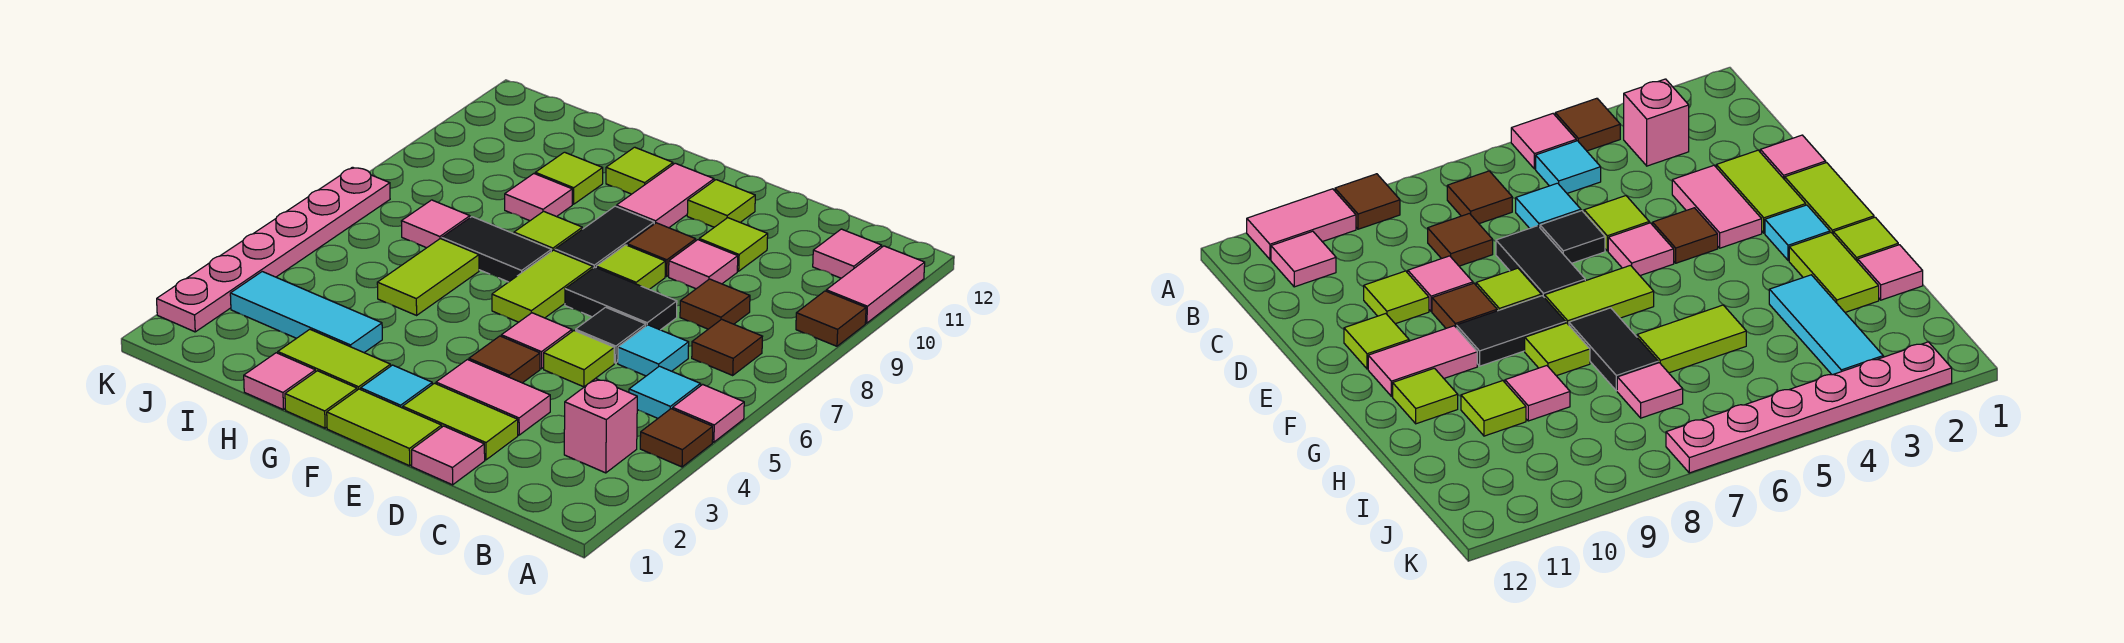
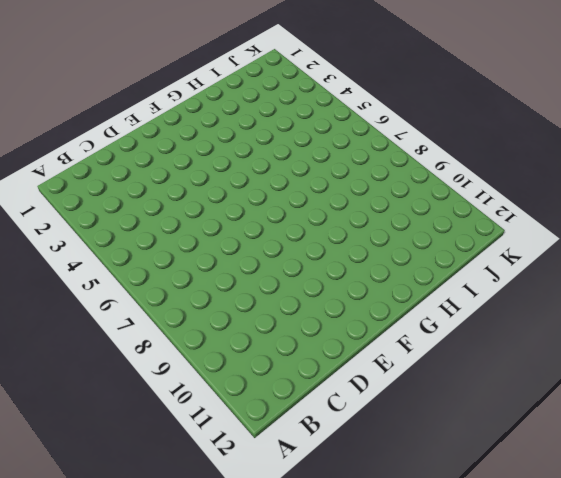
none -> brown 1x1 tile [640,409,713,467]
none -> pink 1x1 tile [673,384,744,442]
none -> brown 1x1 tile [796,291,866,346]
none -> pink 1x2 tile [826,246,925,323]

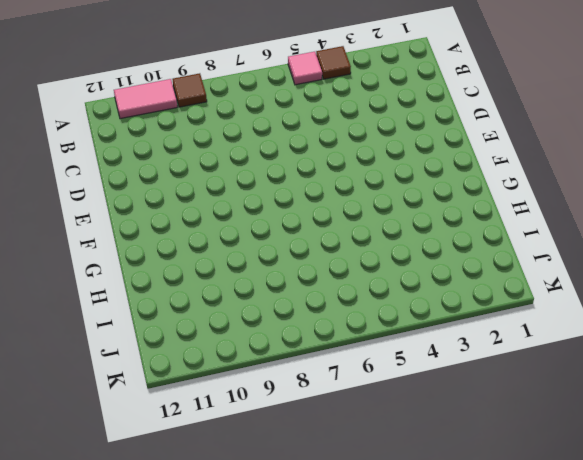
none -> pink 1x1 brick [564,379,637,473]
none -> cyan 1x1 tile [629,366,701,418]
none -> brown 1x1 tile [692,319,762,375]
none -> pink 1x1 tile [813,229,882,278]

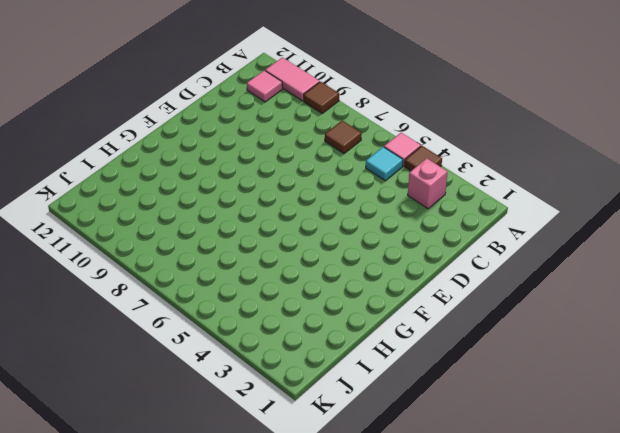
none -> cyan 1x1 tile [618,325,689,376]
none -> brown 1x1 tile [680,279,750,329]
none -> pink 1x1 tile [412,426,485,485]
none -> lime 1x2 tile [403,383,518,460]

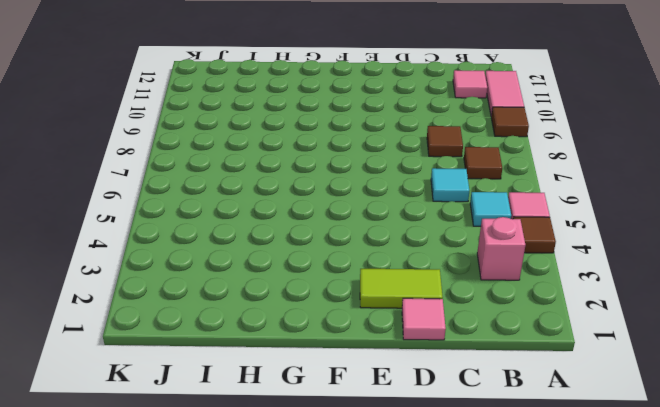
none -> pink 1x2 tile [436,360,550,435]
none -> lime 1x1 tile [544,331,614,387]
none -> black 1x1 tile [576,307,646,363]
none -> black 1x2 tile [565,267,677,330]

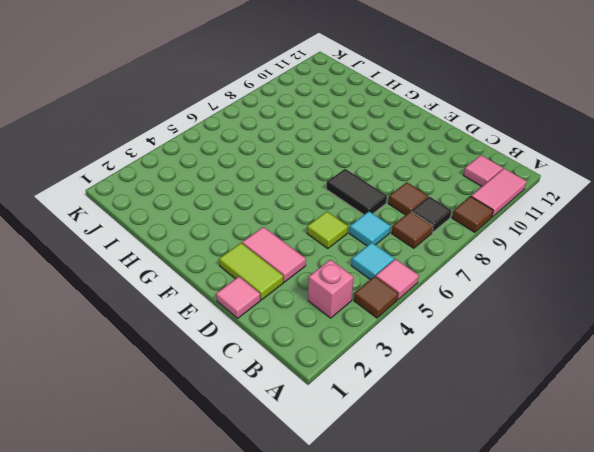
black 1x1 tile [412,196,451,232] -> black 1x1 tile moved to [576,307,646,363]
none -> pink 1x1 tile [669,240,738,289]
none -> lime 1x1 tile [699,218,768,271]
none -> lime 1x2 tile [327,389,442,466]
none -> brown 1x1 tile [469,336,540,383]

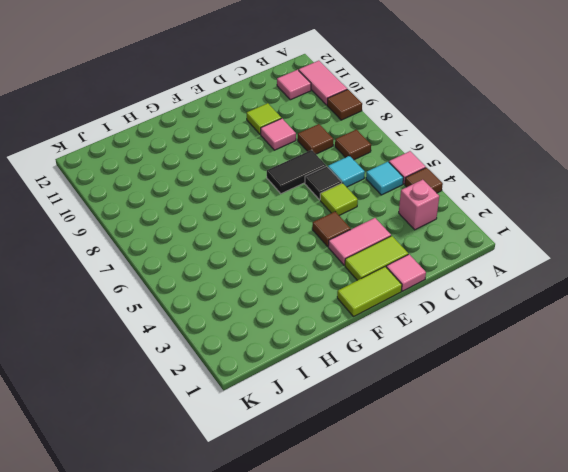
none -> pink 1x1 tile [501,313,572,369]
none -> lime 1x1 tile [596,245,665,289]
none -> brown 1x1 tile [627,223,696,277]
none -> lime 1x1 tile [687,180,755,227]

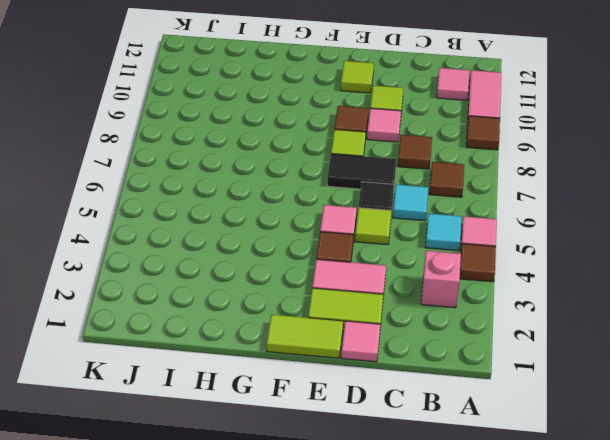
none -> cyan 1x1 tile [361,365,432,408]
none -> lime 1x2 tile [492,250,593,322]
none -> black 1x2 tile [555,206,654,268]
none -> pink 1x2 tile [616,163,714,228]

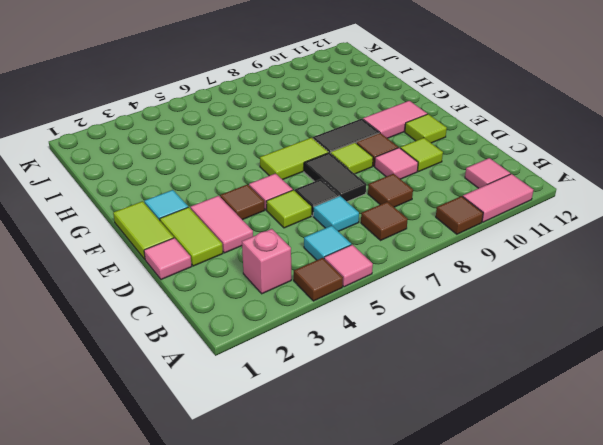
none -> lime 1x1 tile [285,371,357,428]
none -> lime 1x2 tile [278,329,391,390]
none -> black 1x2 tile [442,217,551,282]
none -> lime 1x1 tile [514,211,582,251]

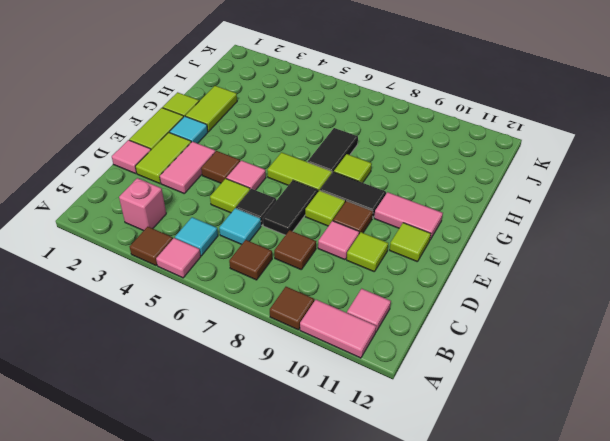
none -> lime 1x1 tile [606,147,673,194]
none -> pink 1x1 tile [244,353,315,410]
none -> cyan 1x3 tile [230,272,382,353]
none -> lime 1x2 tile [377,239,479,315]

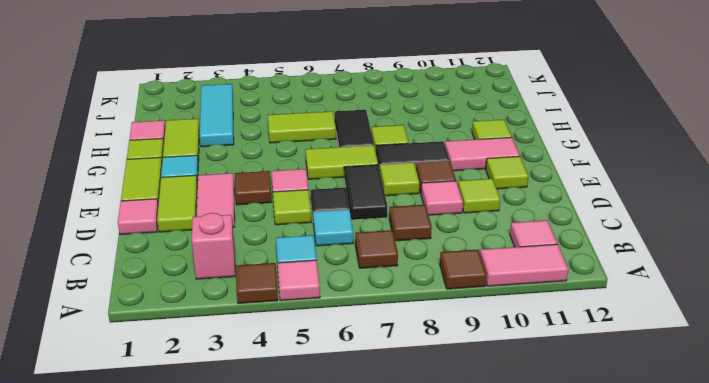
none -> pink 1x1 tile [505,174,572,221]
none -> lime 1x1 tile [535,152,603,204]
none -> pink 1x1 tile [401,200,470,248]
none -> pink 1x6 plate [157,167,390,332]

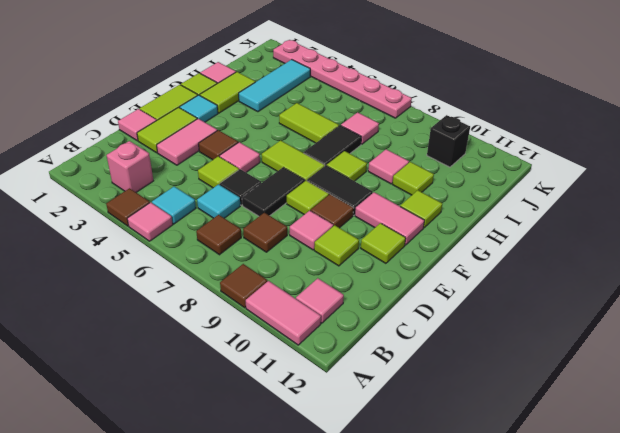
black 1x1 brick [427,115,470,167] -> none

